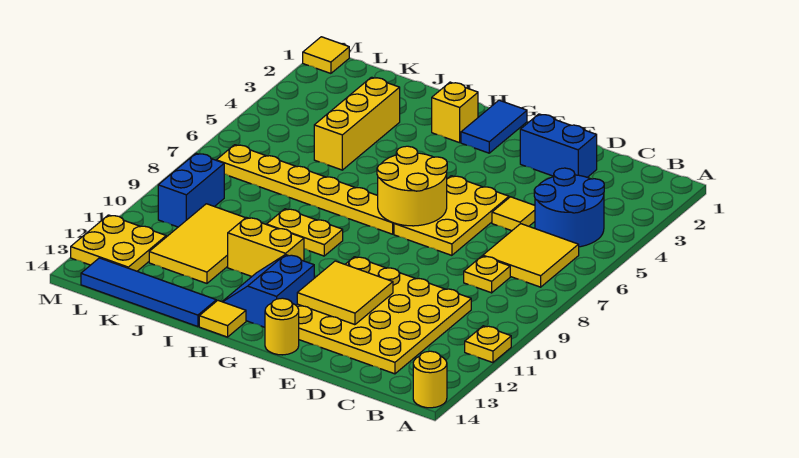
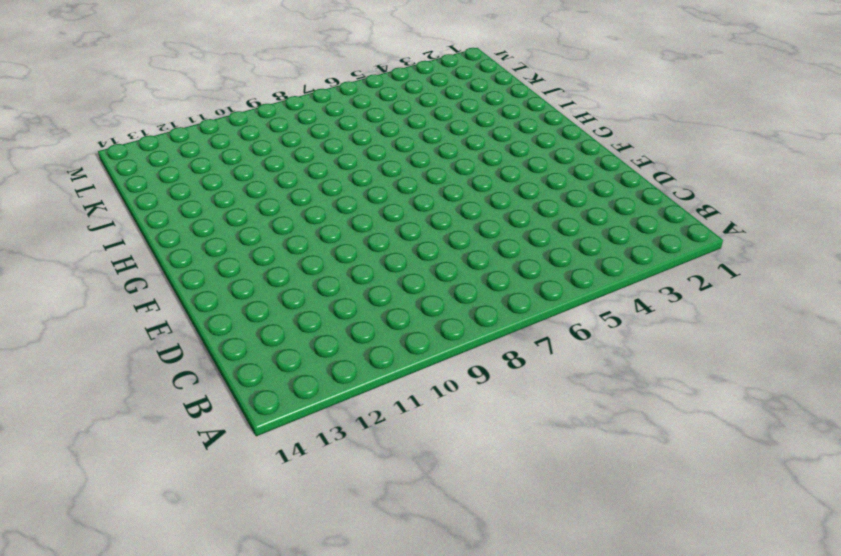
none -> yellow 1x1 plate [465,326,511,363]
none -> yellow 1x1 round brick [413,351,447,408]
none -> blue 2x2 round brick [534,168,604,247]

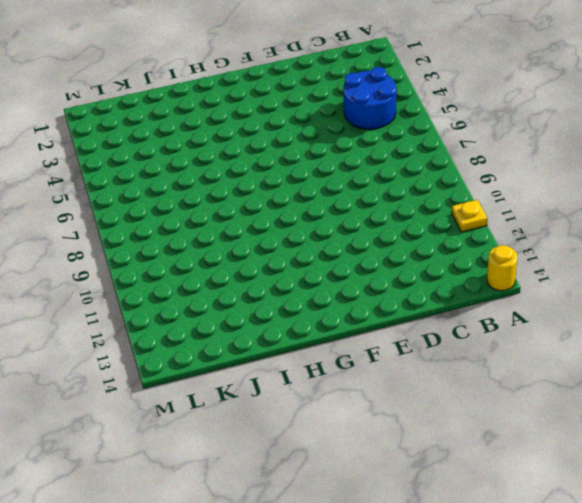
none -> yellow 2x2 tile [483,224,579,287]
none -> yellow 1x1 plate [464,256,510,293]
none -> yellow 4x4 plate [296,257,471,374]

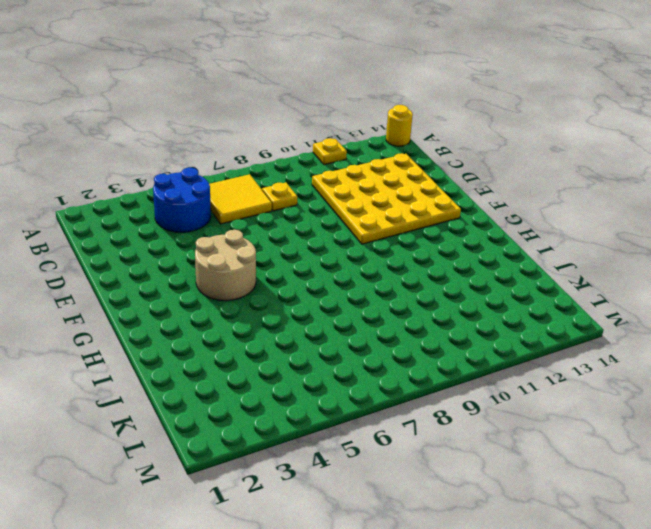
tan 2x2 round brick [195,230,256,301] -> yellow 2x3 plate [394,176,509,255]
none -> blue 1x2 brick [520,114,597,177]
none -> yellow 1x1 tile [492,197,535,231]
none -> yellow 1x1 round brick [265,298,299,355]

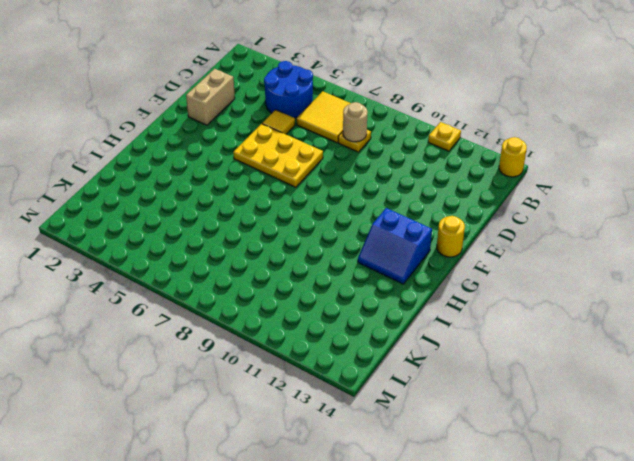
tan 1x1 round brick [343,102,367,142] -> none
tan 1x2 brick [186,69,235,125] -> blue 1x2 brick [520,114,597,177]
none -> yellow 4x4 plate [296,257,471,374]
none -> blue 1x2 tile [461,100,527,153]
none -> yellow 1x6 plate [216,145,394,234]

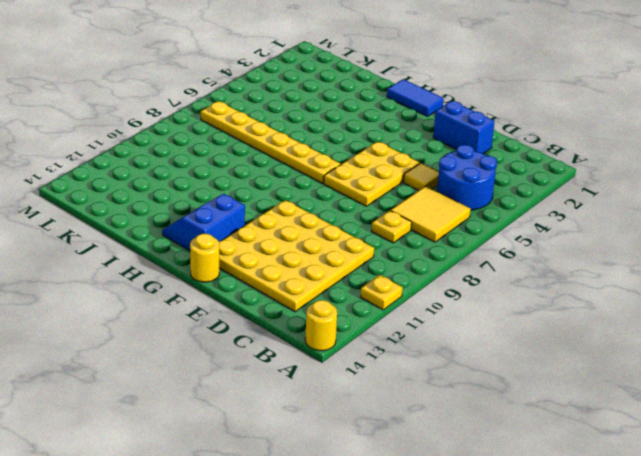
blue 1x2 tile [387,79,444,117] -> blue 1x2 tile turned to [461,100,527,153]
none -> yellow 1x1 brick [432,82,478,143]
none -> yellow 1x2 plate [267,209,343,256]
none -> yellow 1x2 brick [228,217,304,276]

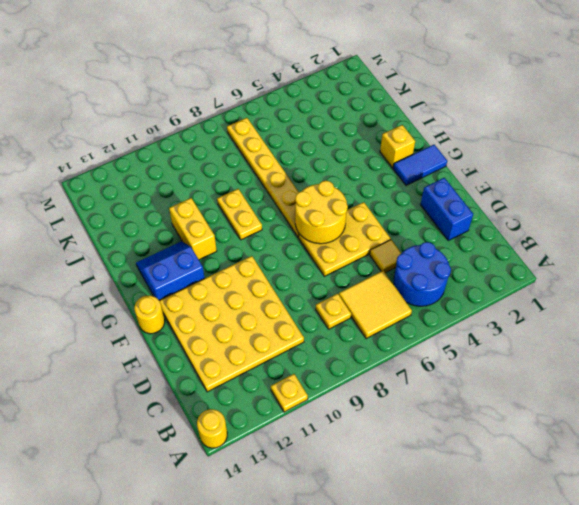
none -> yellow 1x1 tile [199,300,246,337]
none -> blue 1x4 tile [81,258,216,327]
none -> yellow 1x3 brick [314,77,400,170]

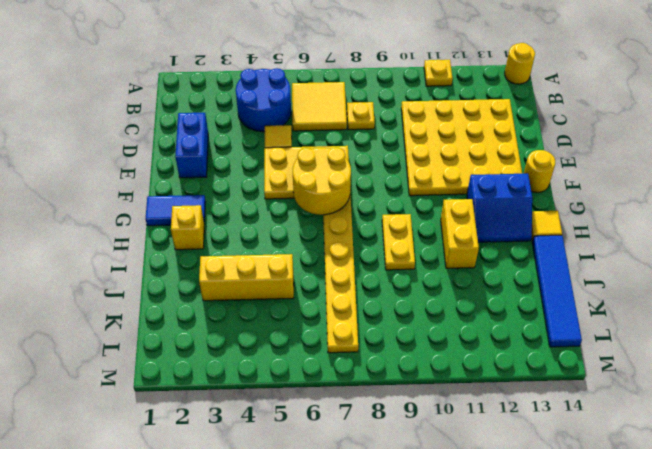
none -> yellow 2x3 tile [149,204,245,283]
none -> blue 1x2 brick [158,153,224,227]
none -> yellow 2x2 plate [71,215,166,271]

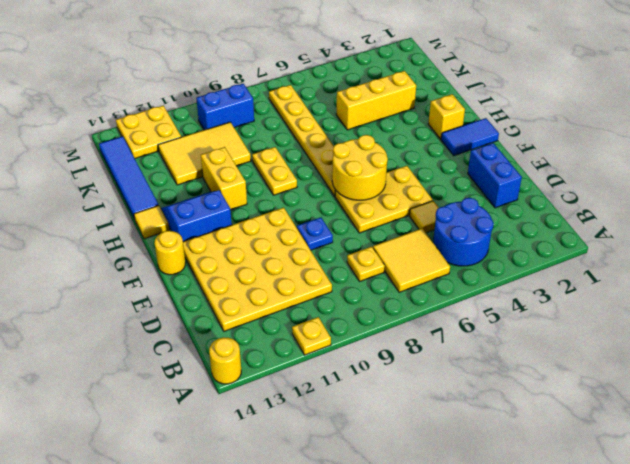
blue 1x1 plate [297,217,333,250] -> none
none -> yellow 1x1 tile [303,37,349,73]
none -> yellow 2x2 tile [297,261,393,325]

